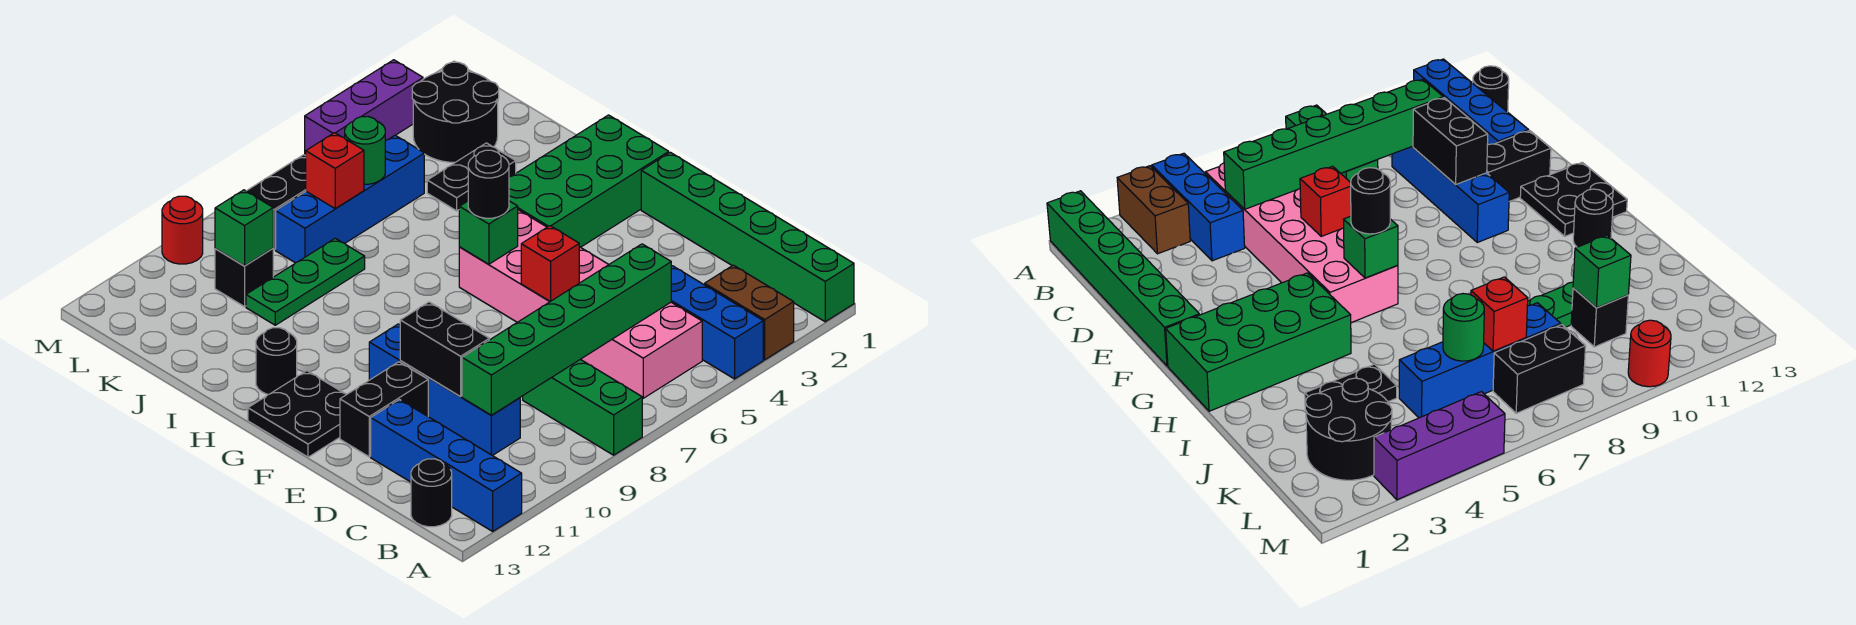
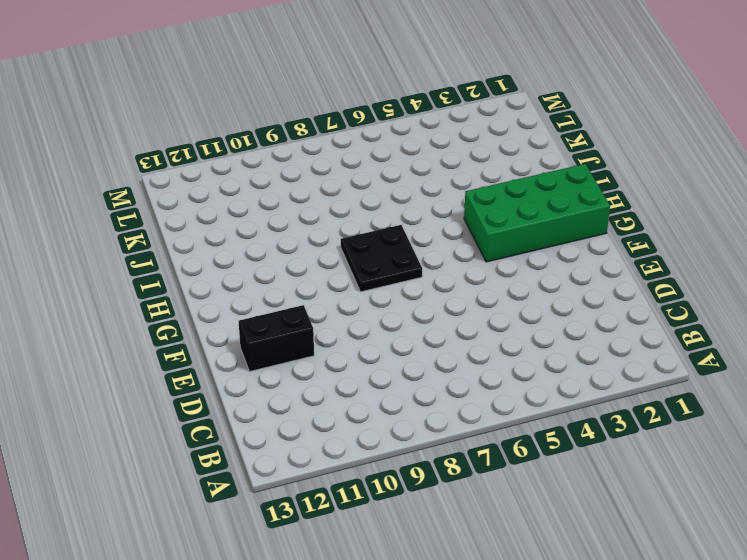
black 2x2 plate [341,225,422,292] -> black 2x2 plate moved to [248,371,347,457]
none -> green 1x6 brick [641,152,854,322]
none -> brown 1x2 brick [705,265,794,360]
none -> blue 1x3 brick [671,266,763,379]

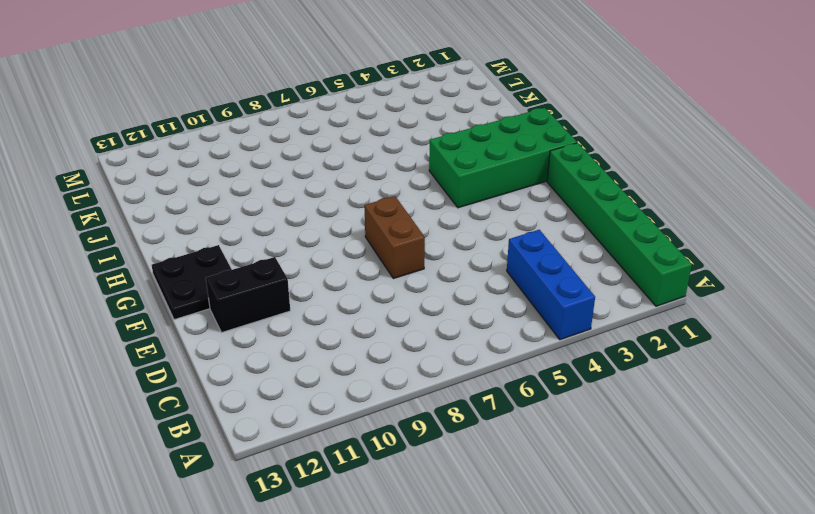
brown 1x2 brick [364,196,425,279] -> brown 1x2 brick moved to [705,265,794,360]
none -> green 1x3 brick [523,359,642,455]
none -> blue 1x4 brick [371,400,522,531]
none -> pink 2x6 brick [459,210,702,398]

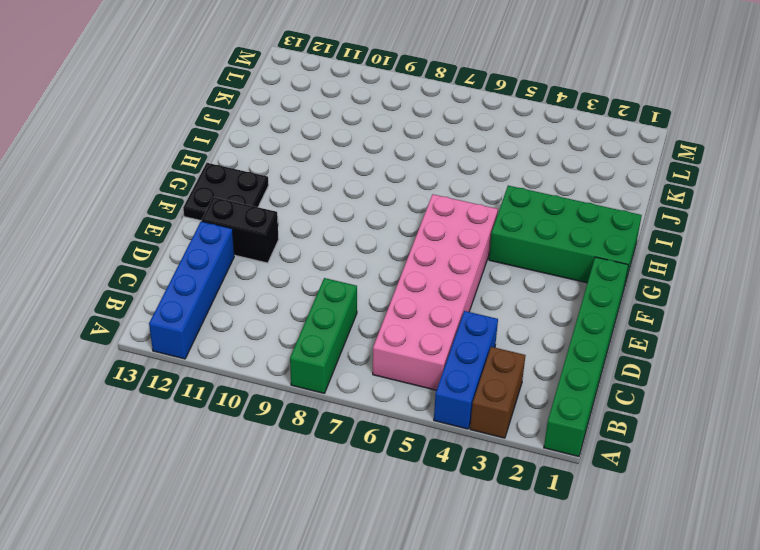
none -> black 1x1 round brick [411,459,452,527]
none -> blue 1x4 brick [369,324,520,456]
none -> black 1x1 round brick [256,328,297,395]

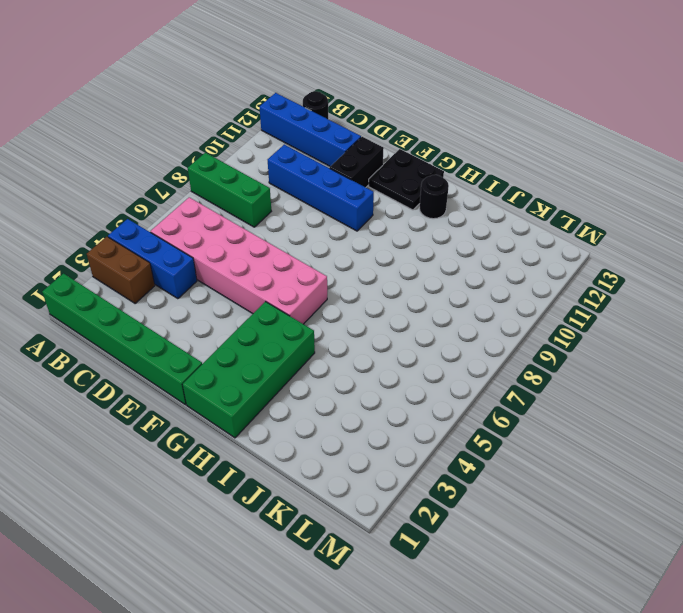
none -> black 1x2 plate [427,143,516,211]
none -> green 1x3 plate [246,238,365,325]
none -> black 2x2 round brick [412,62,499,162]

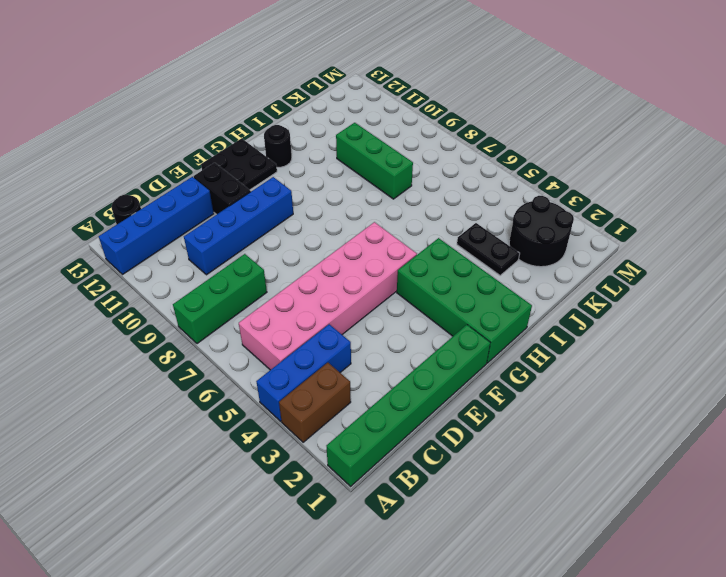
green 1x3 brick [336,123,413,199] -> green 1x3 plate [246,238,365,325]
none -> blue 1x4 brick [276,135,424,263]
none -> black 1x1 brick [215,249,273,307]
none -> black 1x2 brick [247,155,306,250]

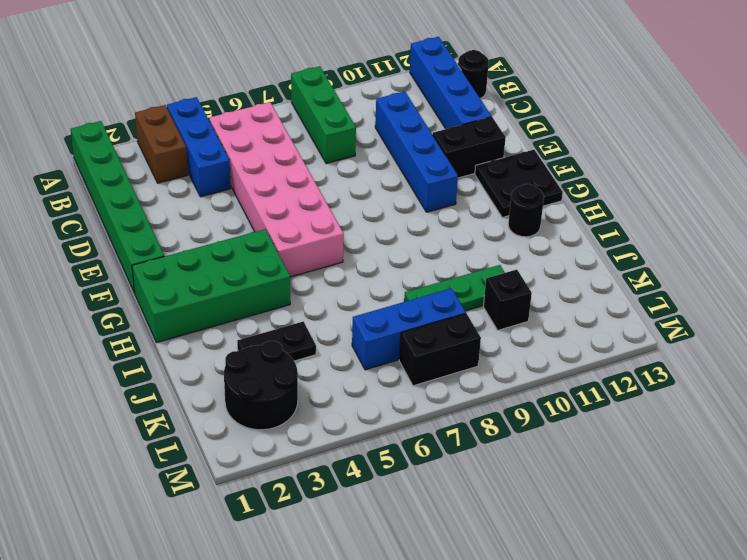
blue 1x3 brick [352,288,466,370] -> blue 1x4 brick [276,135,424,263]
none -> purple 1x3 brick [305,60,423,156]
none -> red 1x1 round brick [162,196,203,264]
none -> green 1x6 brick [462,244,671,415]

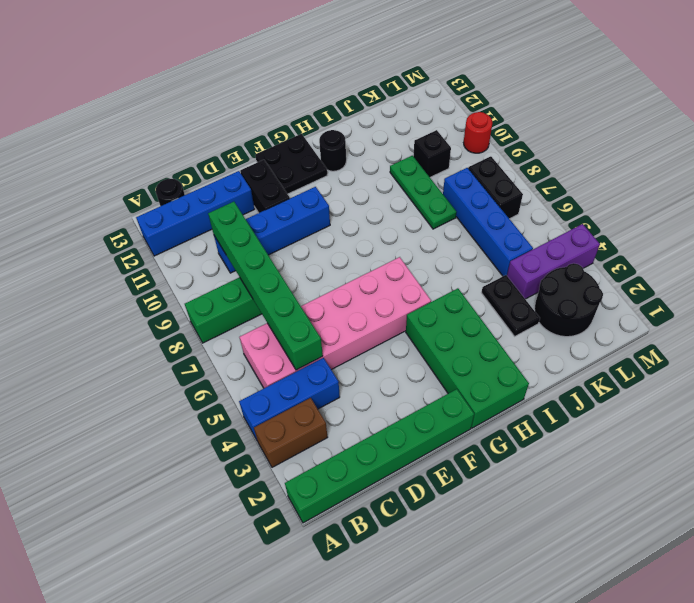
purple 1x3 brick [507,224,600,299] -> purple 1x3 brick turned to [305,60,423,156]
none -> black 1x2 brick [400,302,489,397]
none -> red 1x1 brick [521,226,579,302]
none -> green 1x1 brick [459,201,518,264]

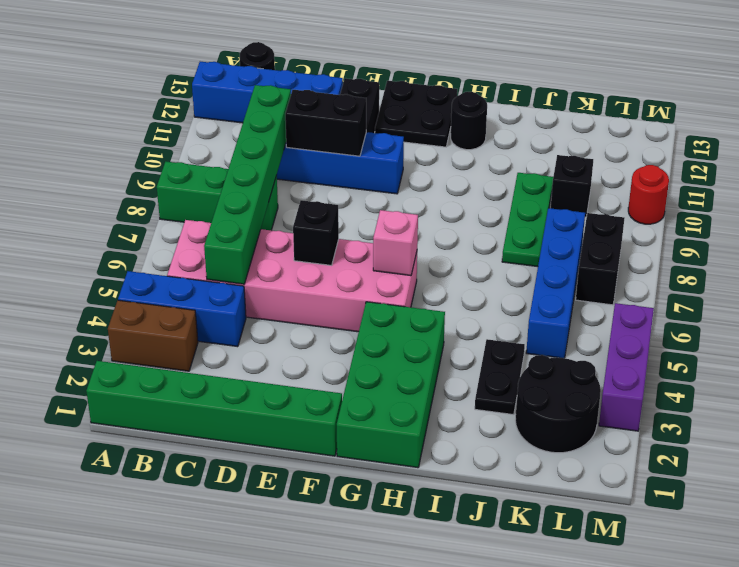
black 1x1 brick [293,200,339,265] -> red 1x1 brick [521,226,579,302]
pink 1x1 brick [373,210,418,276] -> green 1x1 brick [459,201,518,264]
none -> green 1x1 round brick [345,116,385,184]
none -> red 1x1 brick [306,133,364,209]
none -> green 1x1 brick [215,190,273,266]

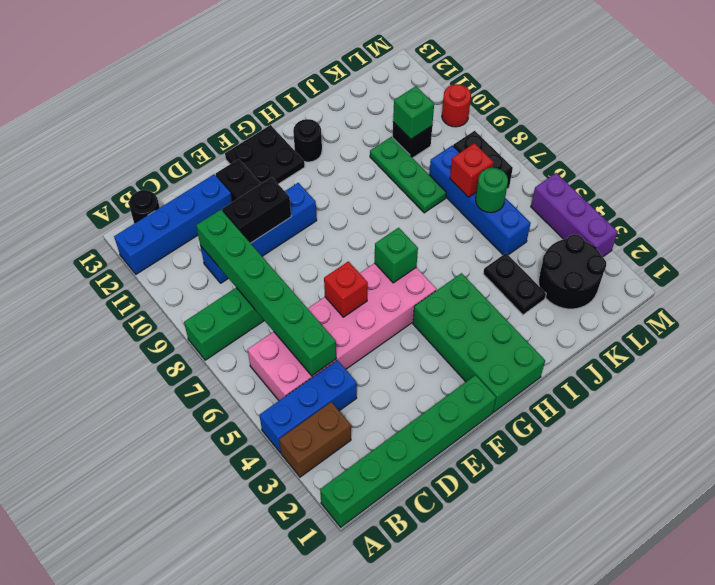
none -> black 1x1 round brick [468,150,509,218]

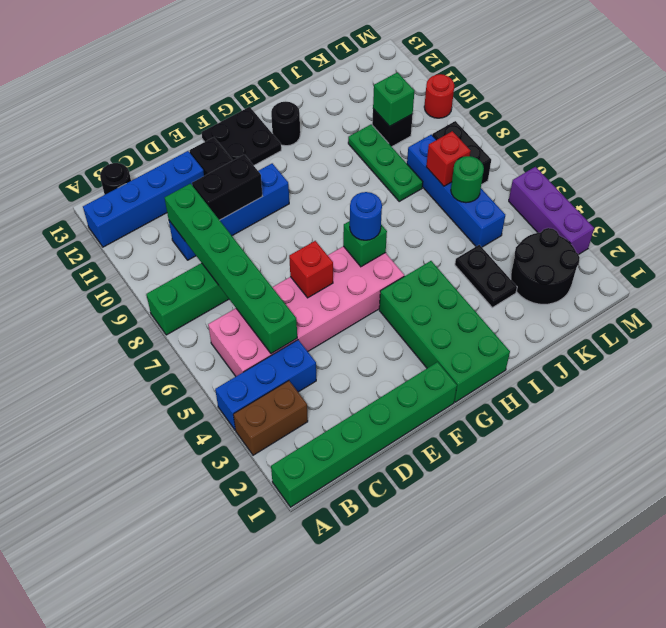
blue 1x1 round brick [350,192,382,240] -> black 1x1 round brick [468,150,509,218]

